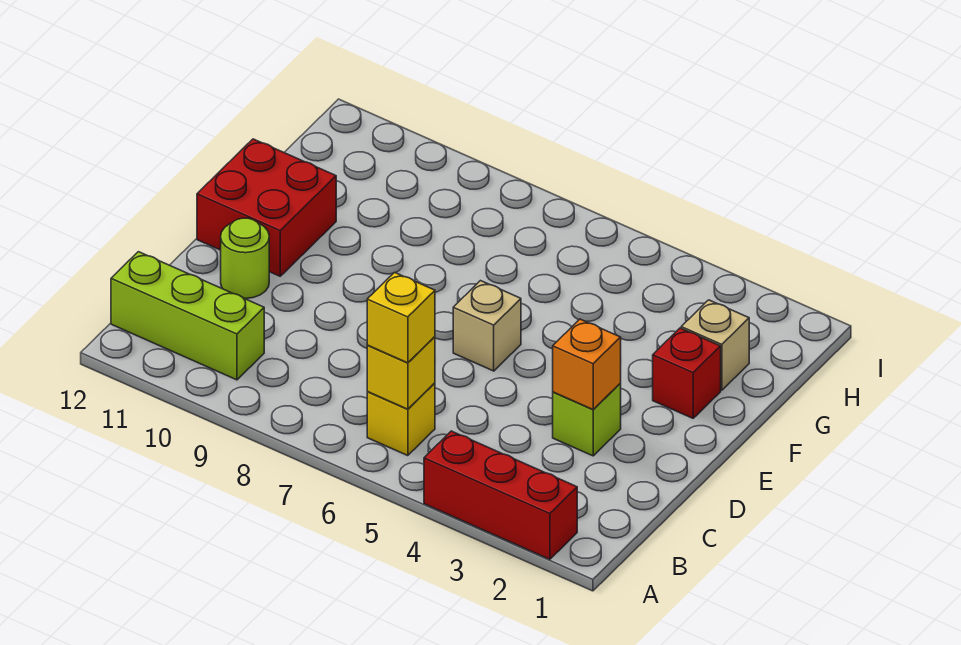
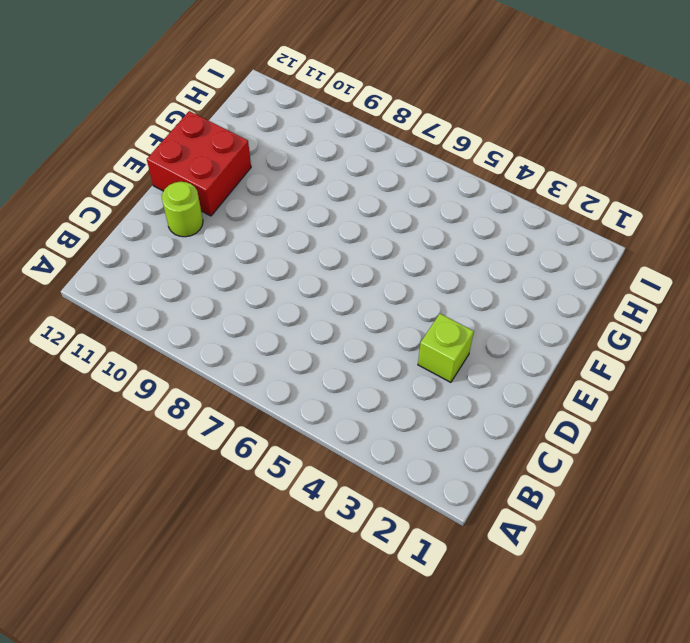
none -> red 1x3 brick [424,431,577,559]
none -> yellow 1x1 brick [367,383,435,456]
none -> lime 1x3 brick [111,252,264,380]

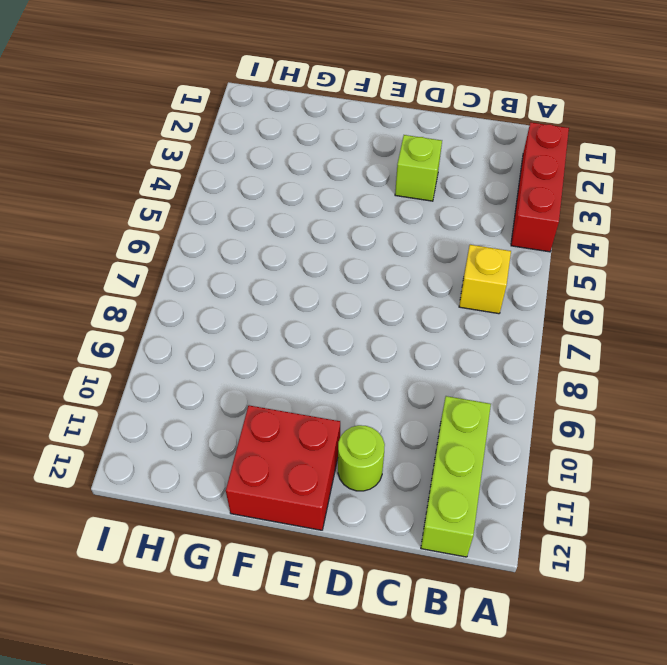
none -> tan 1x1 brick [453,281,521,371]
none -> red 1x1 brick [653,328,721,418]
none -> tan 1x1 brick [681,300,749,390]

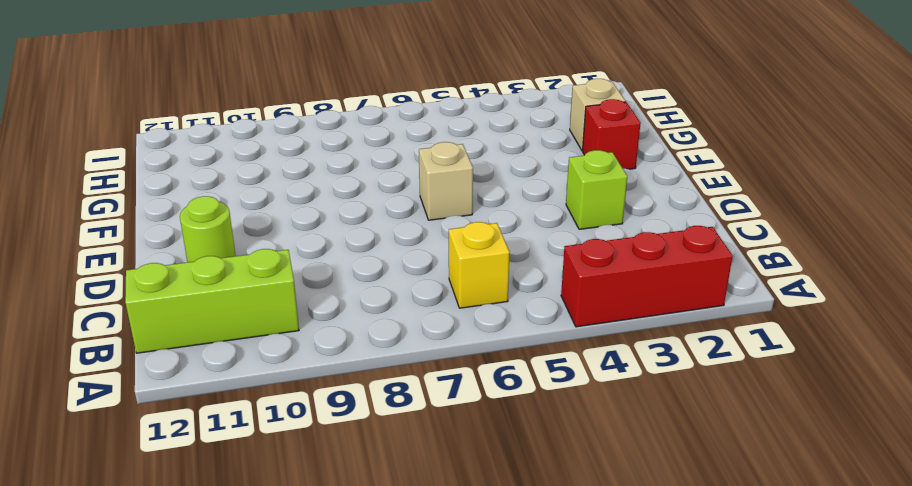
none -> red 2x2 brick [197,139,336,276]
none -> yellow 1x1 brick [367,337,435,409]
none -> orange 1x1 brick [553,319,621,410]

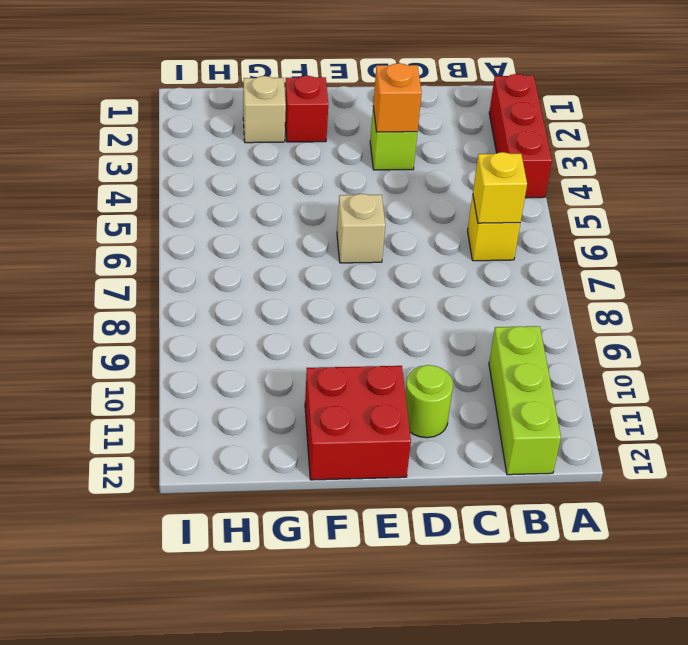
none -> yellow 1x1 brick [367,272,435,363]

